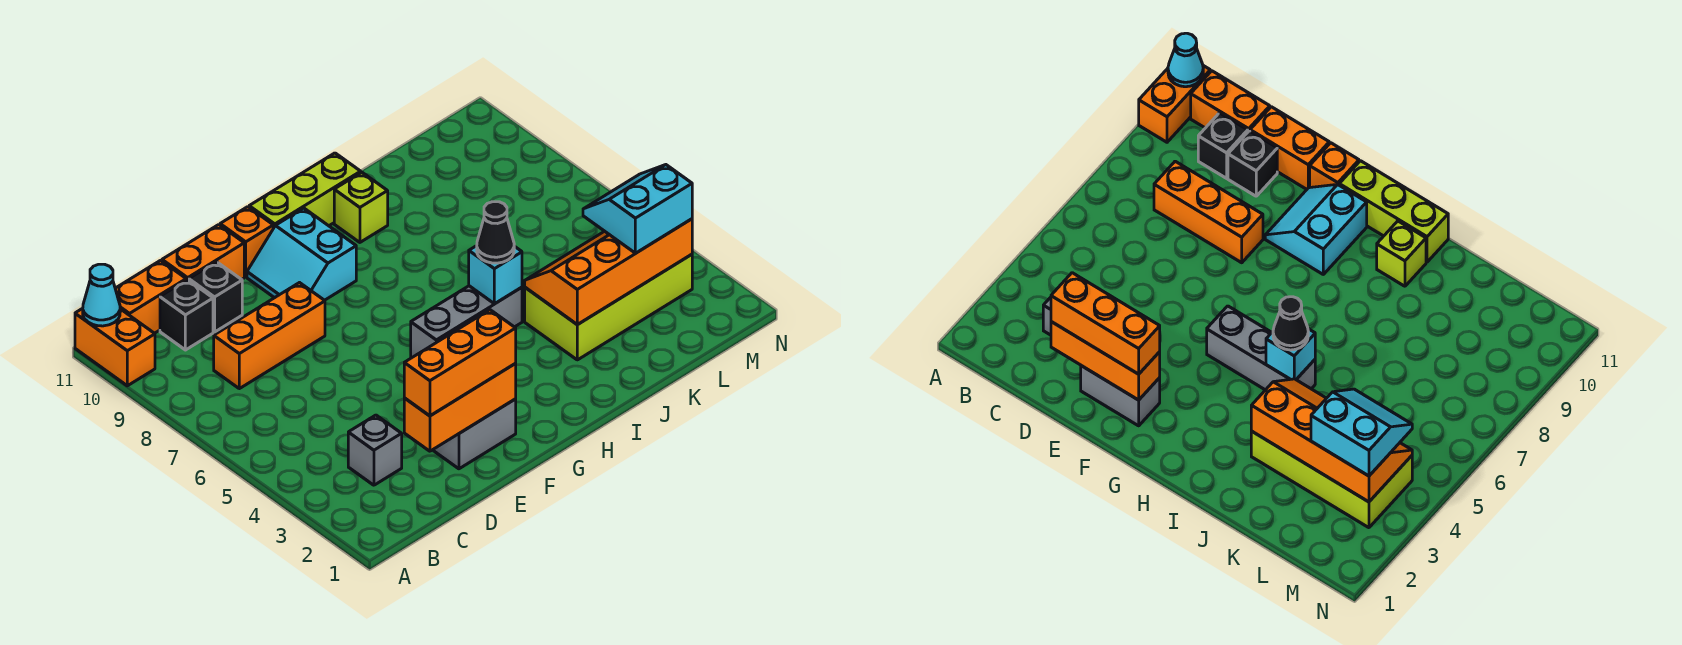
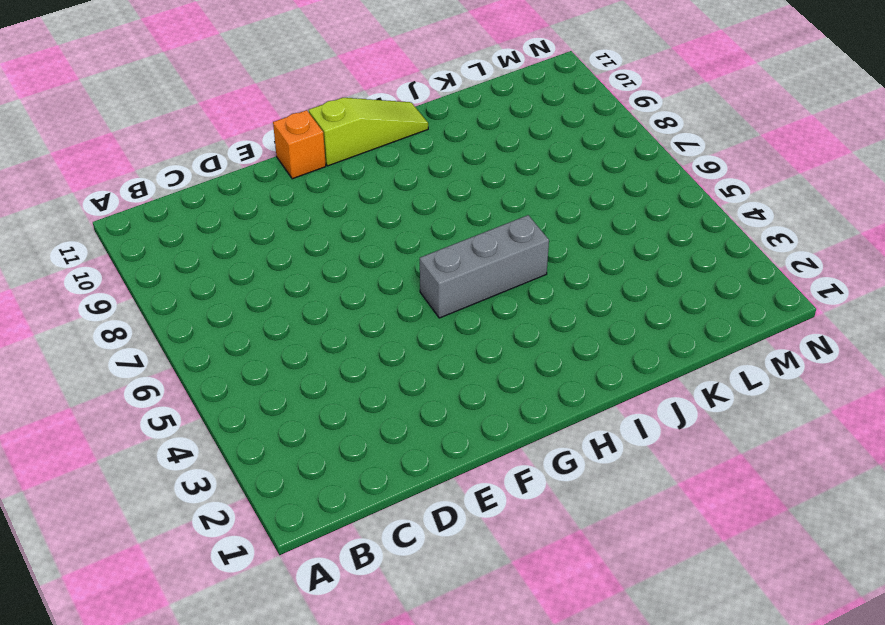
lime 1x3 slope [309,98,428,166] -> lime 1x3 brick [249,153,361,228]
none -> orange 1x2 brick [75,308,155,386]
none -> orange 1x2 brick [115,260,186,333]
none -> grey 1x1 brick [348,415,402,485]

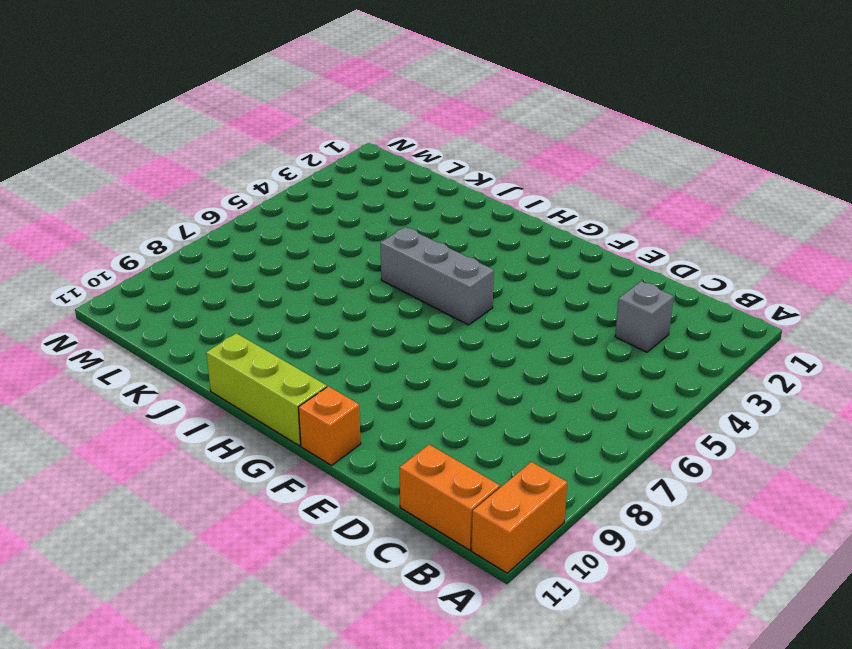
none -> orange 1x3 brick [214,283,325,389]
none -> black 1x1 brick [160,280,213,350]
none -> black 1x1 brick [189,262,242,332]

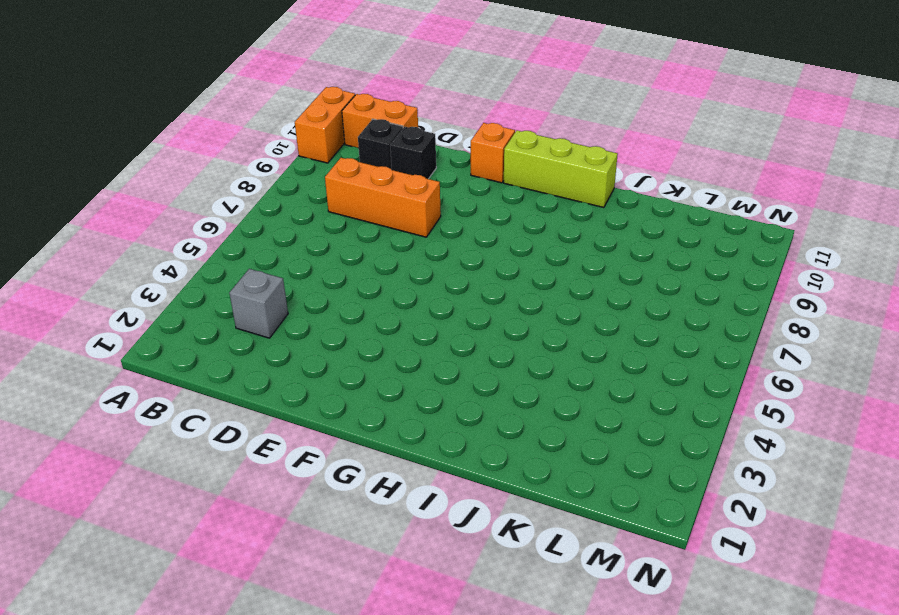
none -> orange 1x2 brick [162,225,244,280]
none -> grey 1x2 brick [433,399,516,469]
none -> cyan 2x2 slope [247,208,356,300]

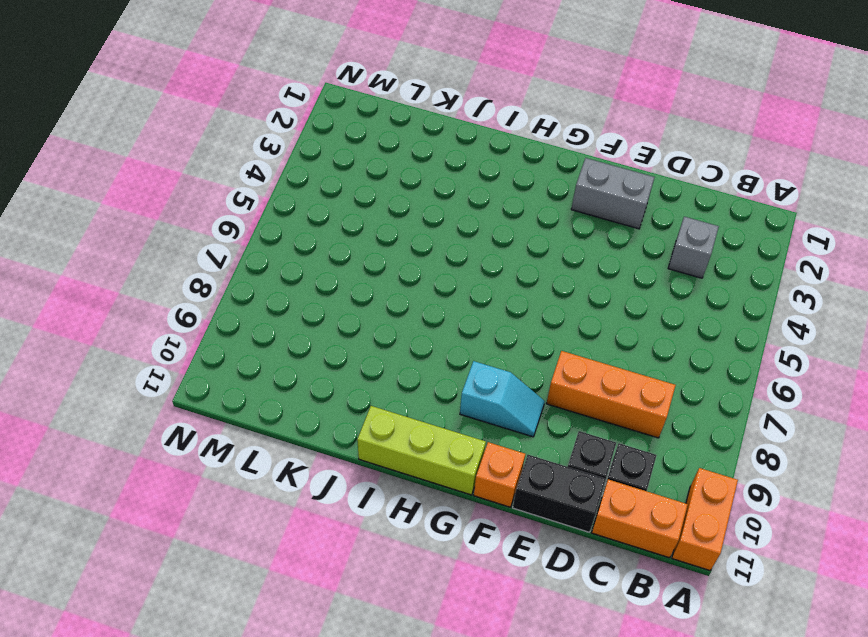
black 1x2 brick [513,455,606,532] -> orange 1x2 brick [162,225,244,280]
cyan 1x2 slope [460,361,545,437] -> cyan 2x2 slope [247,208,356,300]
none -> grey 1x3 brick [411,286,522,357]
none -> lime 1x1 brick [334,172,388,242]
none -> lime 2x4 brick [525,254,692,360]

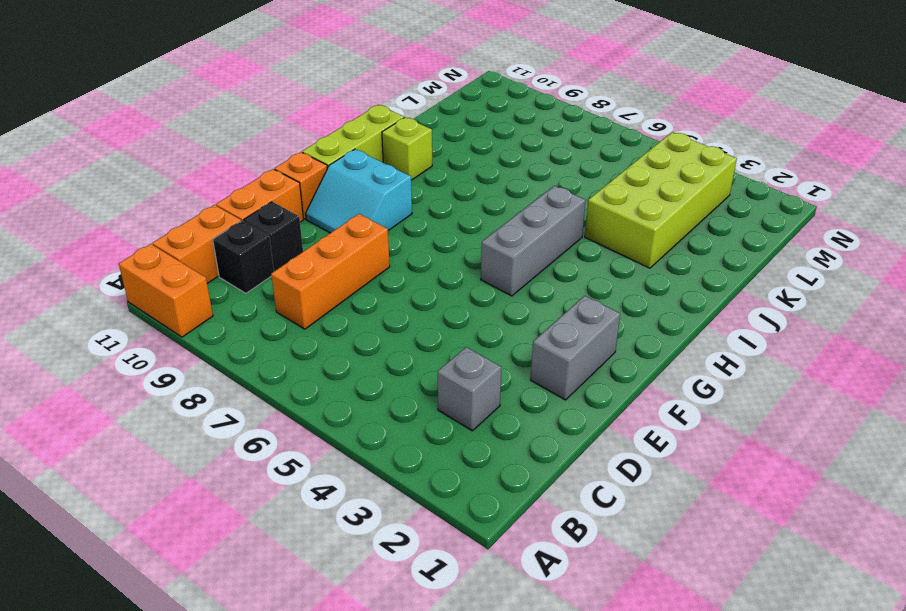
none -> cyan 1x1 cone [83,264,120,326]
none -> orange 1x3 brick [404,364,516,451]
none -> cyan 1x1 brick [469,246,522,304]

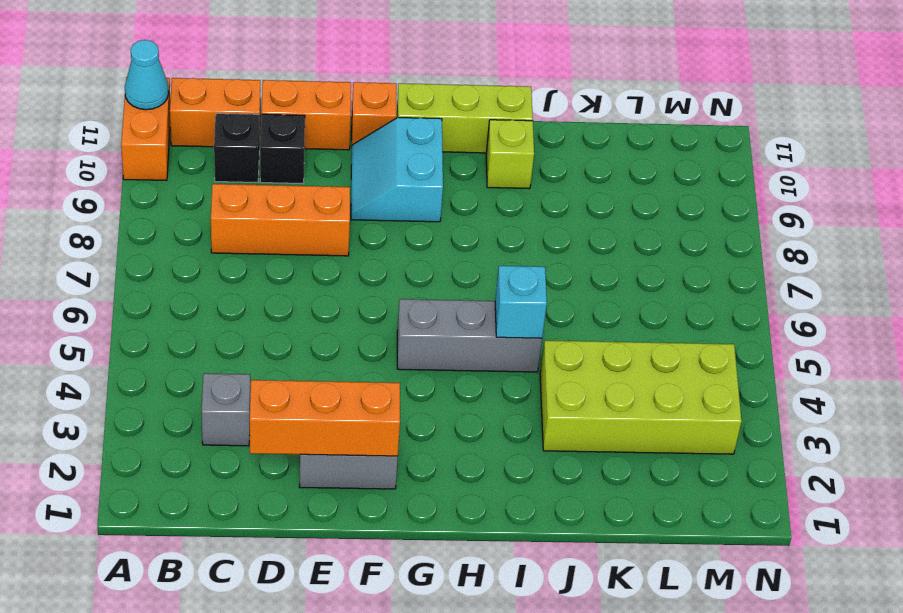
none -> orange 2x4 slope [525,219,692,325]
none -> orange 1x3 brick [404,310,516,416]
none -> black 1x1 cone [477,202,514,263]

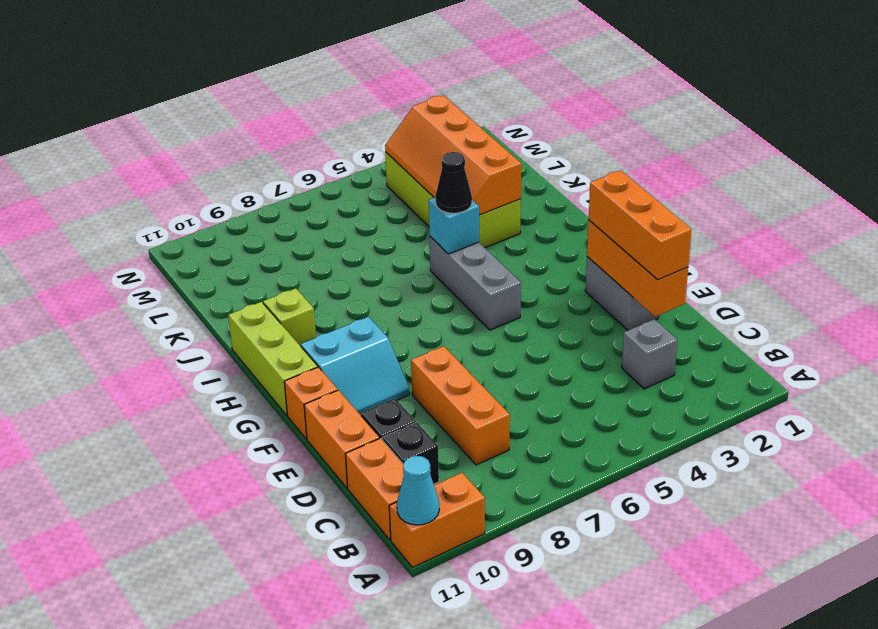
none -> cyan 2x2 slope [583,165,692,253]

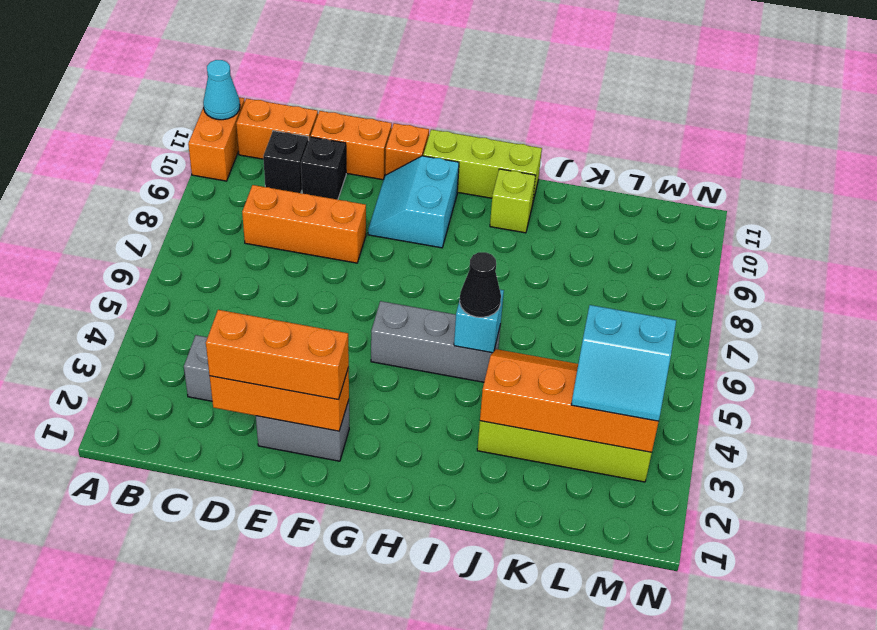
cyan 2x2 slope [571,305,676,421] -> cyan 2x2 slope turned to [583,165,692,253]

